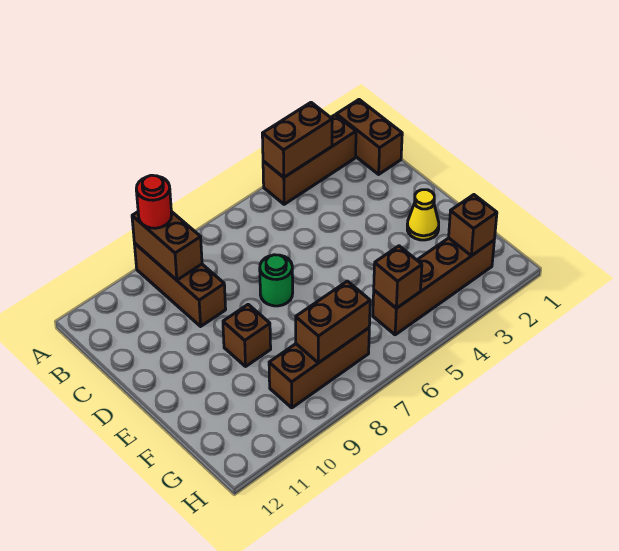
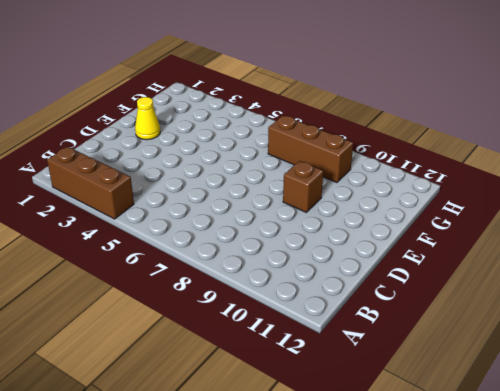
none -> brown 1x2 brick [336,100,402,174]
none -> brown 1x3 brick [134,243,226,326]
none -> green 1x1 round brick [260,255,293,306]

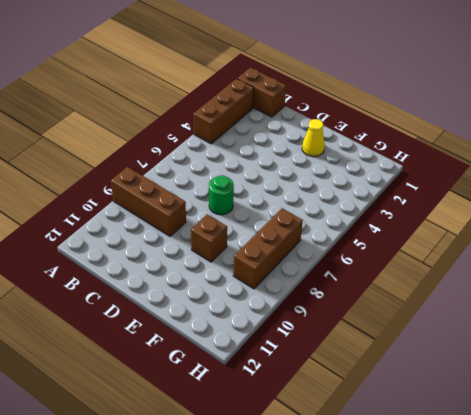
none -> brown 1x4 brick [373,238,494,335]
none -> brown 1x2 brick [262,103,332,177]
none -> brown 1x2 brick [132,211,202,280]

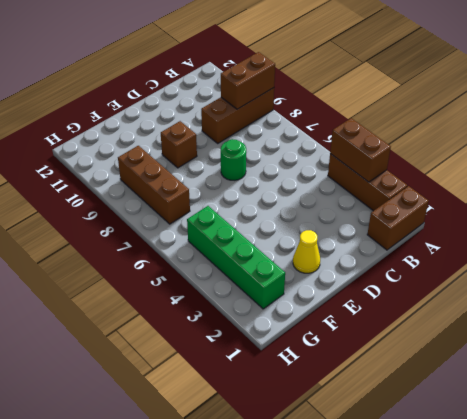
green 1x4 brick [187,206,285,309] -> brown 1x4 brick [373,238,494,335]
none -> brown 1x1 brick [449,195,497,256]
none -> brown 1x1 brick [374,246,422,308]
none -> brown 1x2 brick [296,281,370,363]

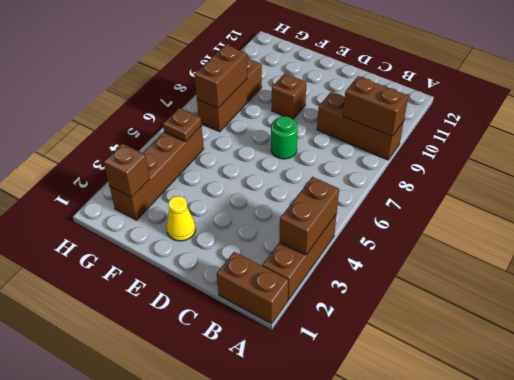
brown 1x1 plate [163,108,202,142] -> brown 1x1 brick [374,246,422,308]
none -> red 1x1 round brick [136,175,172,228]

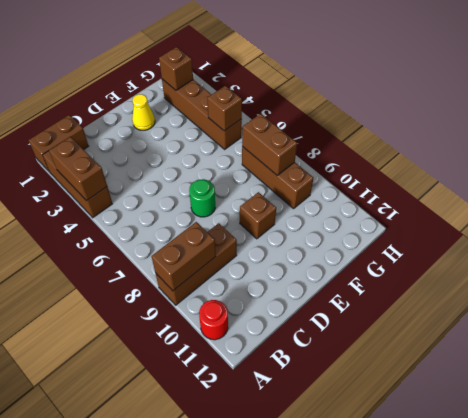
red 1x1 round brick [199,300,228,340] -> red 1x1 round brick moved to [136,175,172,228]

